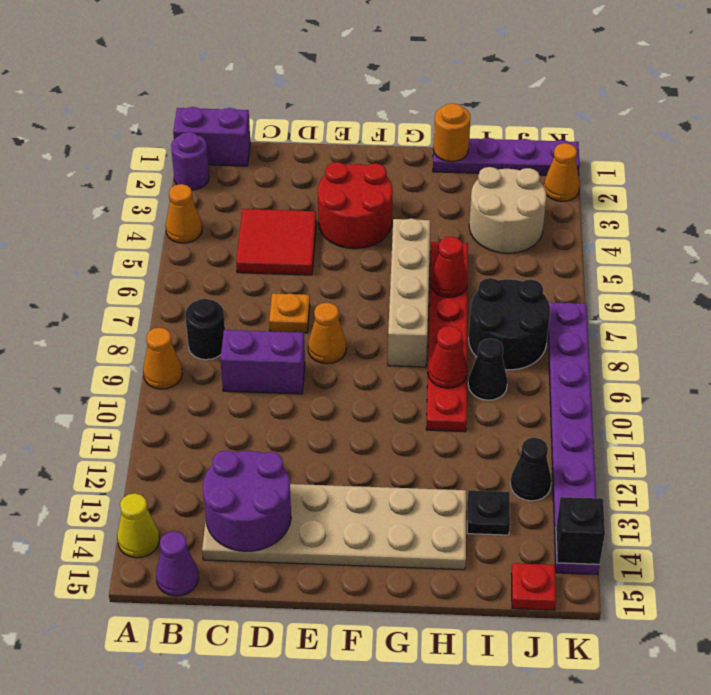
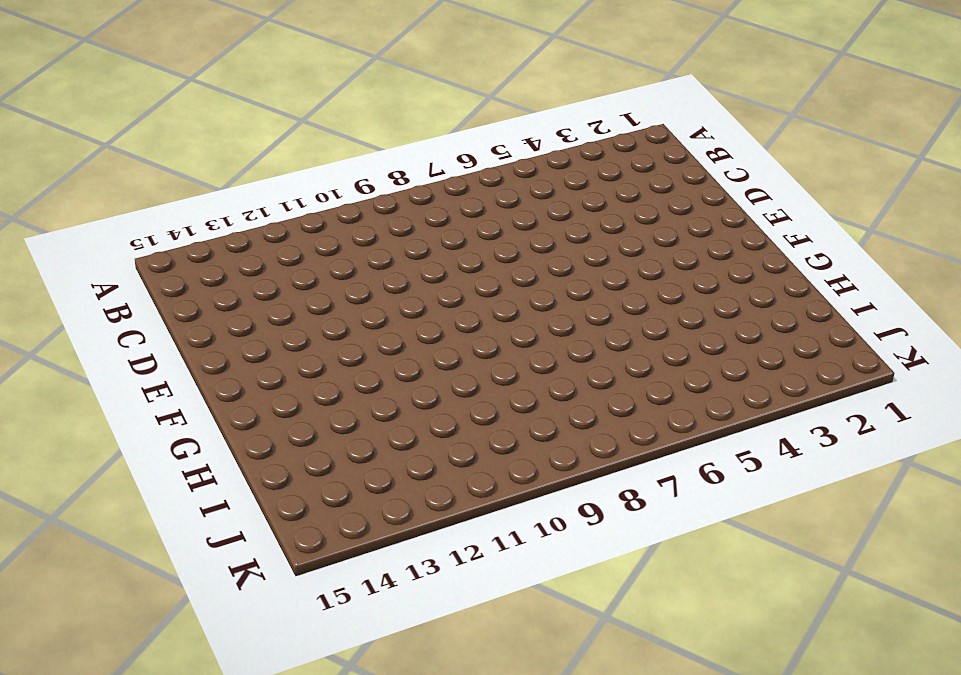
none -> purple 1x2 brick [173,107,250,166]
none -> purple 1x1 round brick [171,132,209,190]
none -> orange 1x1 cone [166,184,202,243]

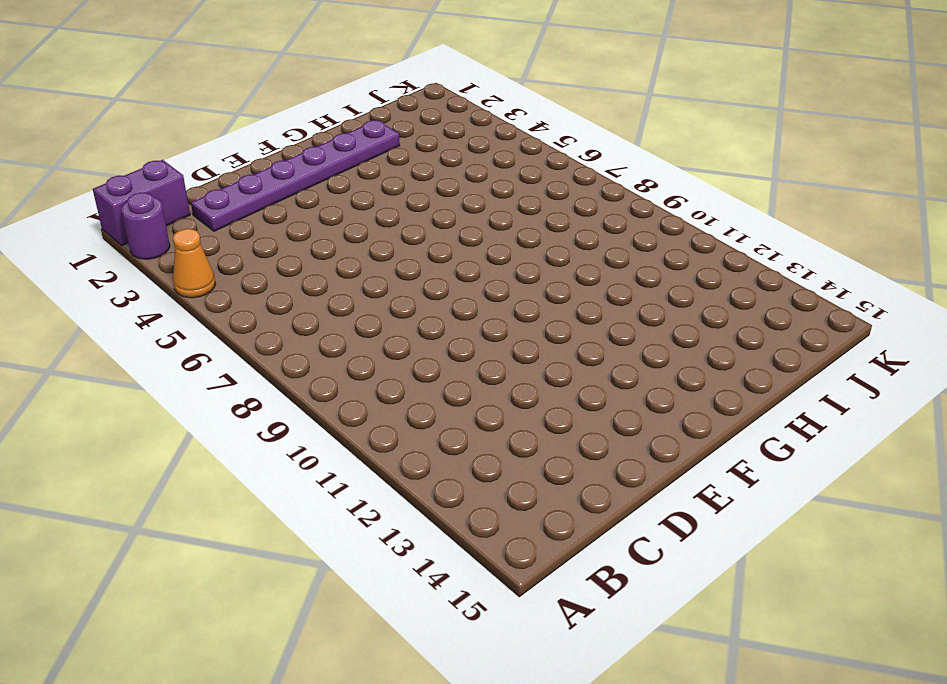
purple 1x6 plate [191,120,400,231] -> none
none -> orange 1x1 cone [143,328,182,389]
none -> yellow 1x1 cone [117,493,159,558]
none -> black 1x1 round brick [185,299,225,360]

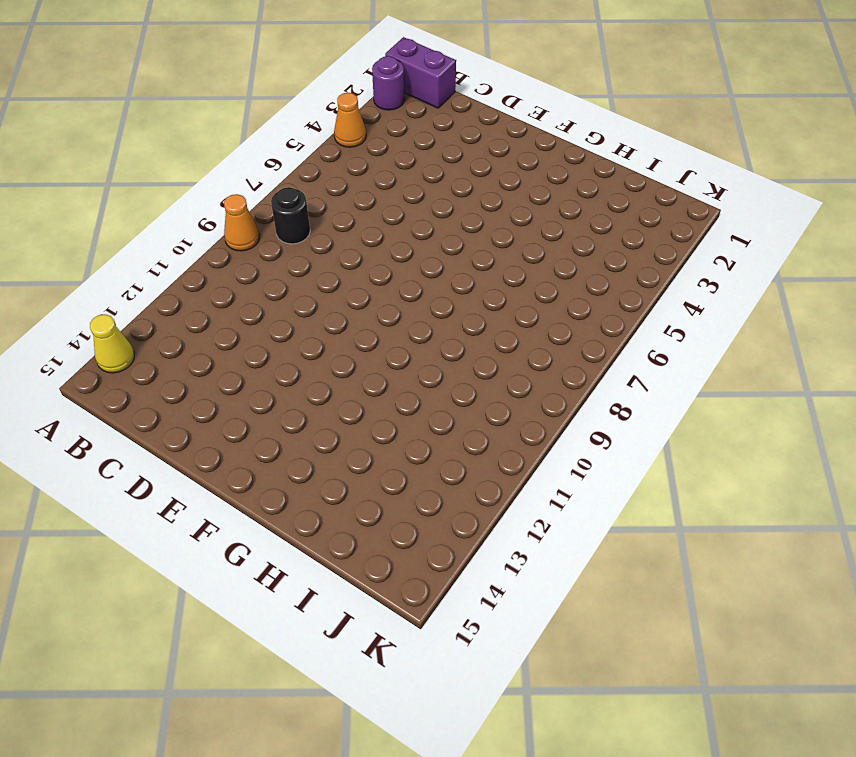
none -> purple 1x1 cone [156,531,199,596]
none -> red 2x2 tile [236,209,317,275]
none -> purple 1x2 brick [220,330,305,394]

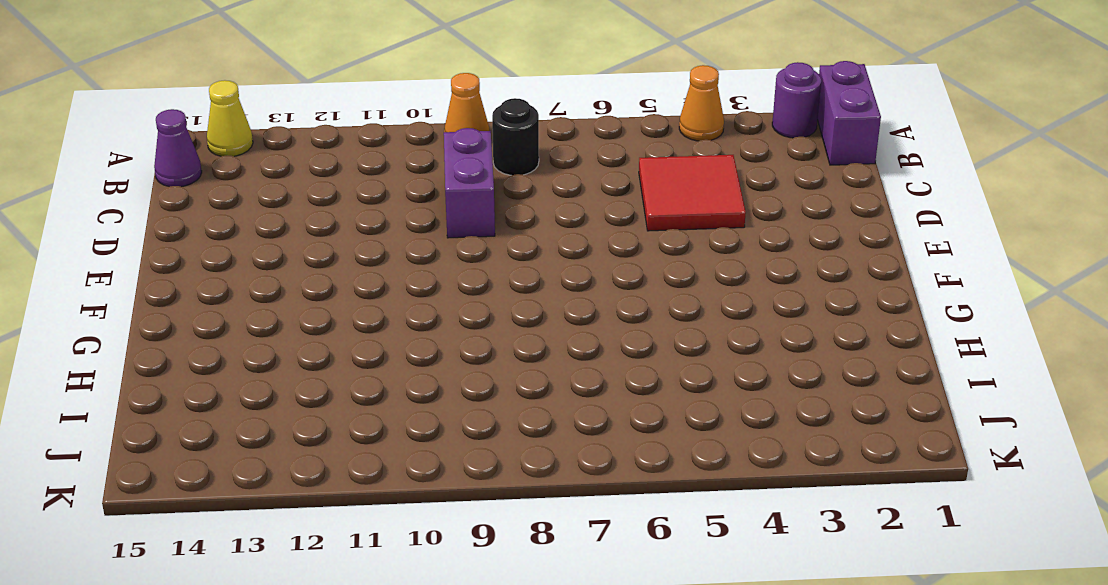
none -> tan 2x6 plate [202,484,466,570]
none -> orange 1x1 plate [269,293,310,333]
none -> red 2x2 round brick [318,162,393,249]

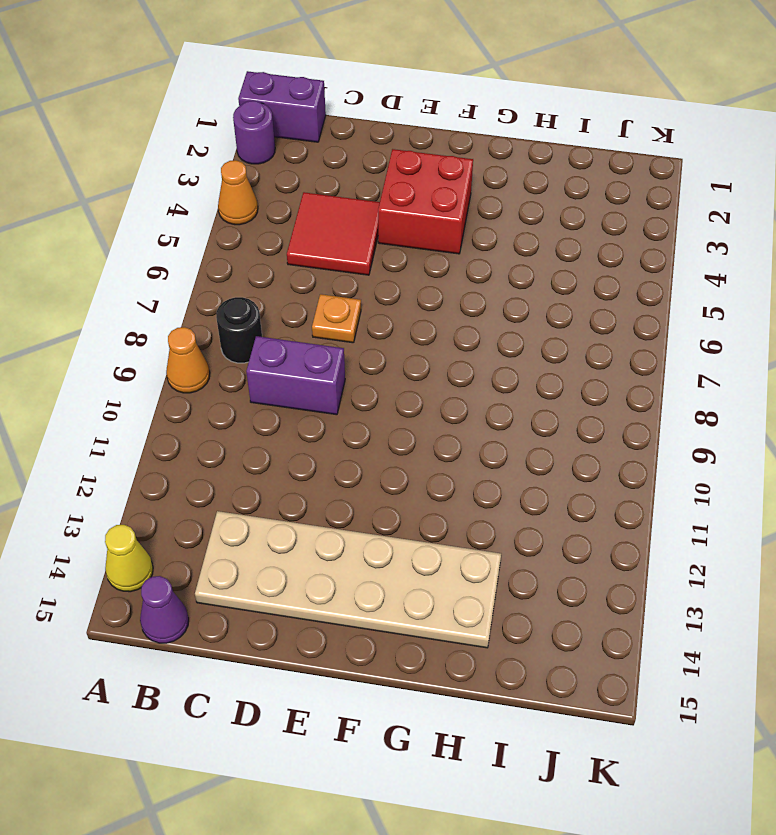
red 2x2 brick [378,149,473,254] -> red 2x2 round brick [318,162,393,249]
none -> orange 1x1 cone [308,303,346,364]
none -> tan 1x4 brick [388,219,430,367]
none -> purple 1x4 plate [433,138,580,175]

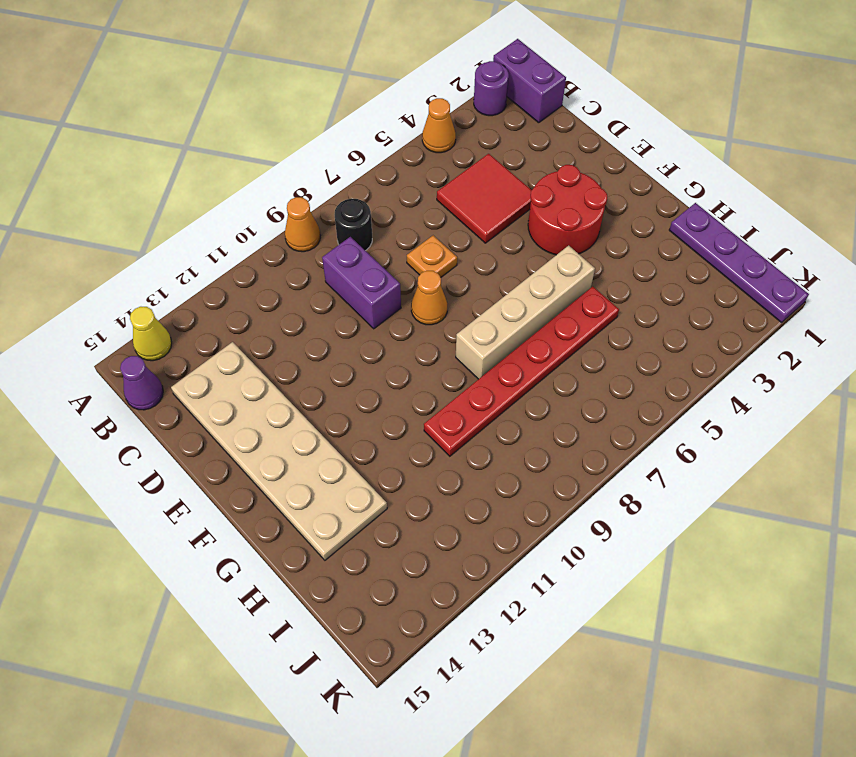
none -> tan 2x2 round brick [469,167,546,253]
none -> black 2x2 round brick [469,278,550,370]
none -> black 1x1 cone [468,338,508,400]

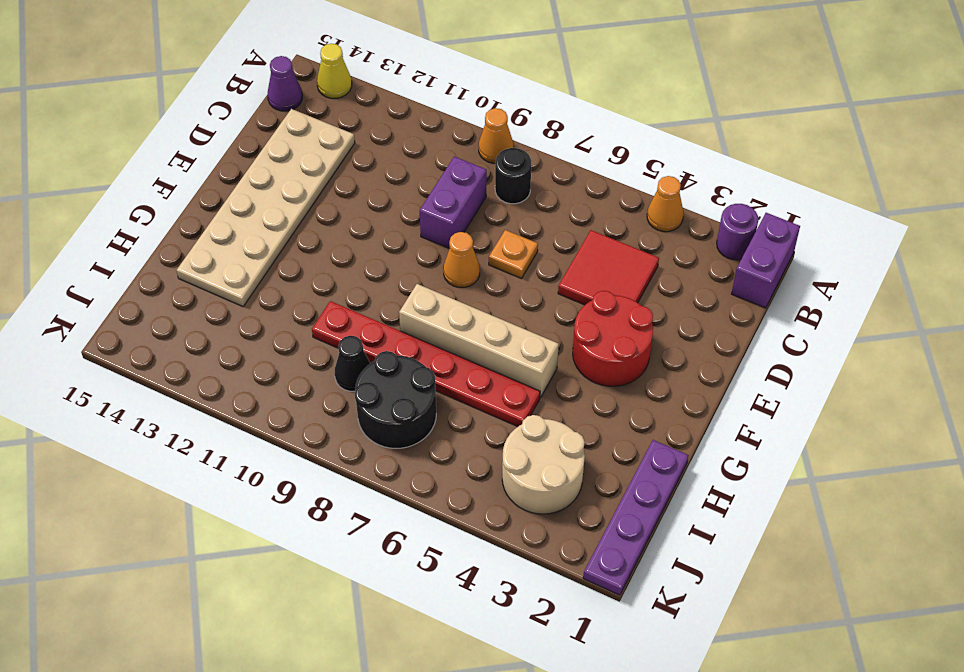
none -> black 1x1 plate [467,490,510,535]
none -> black 1x1 cone [510,437,552,501]
none -> red 1x1 plate [511,563,556,610]

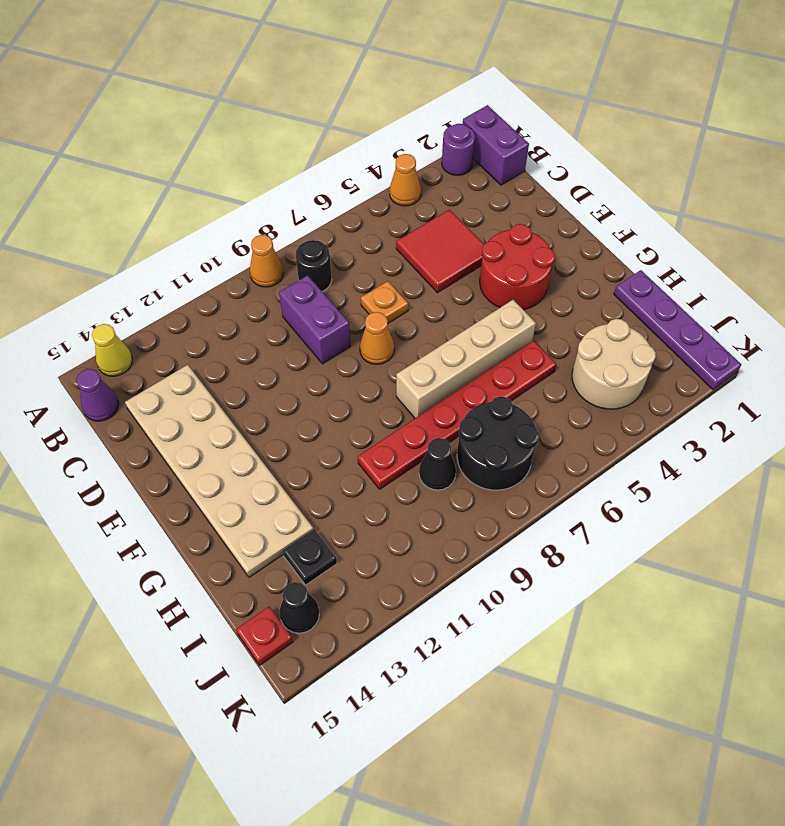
black 1x1 cone [279,582,319,633] -> black 1x1 cone moved to [510,437,552,501]
none -> orange 1x1 cone [544,143,580,201]
none -> purple 1x8 plate [548,302,600,574]
none -> purple 2x2 round brick [203,450,291,551]

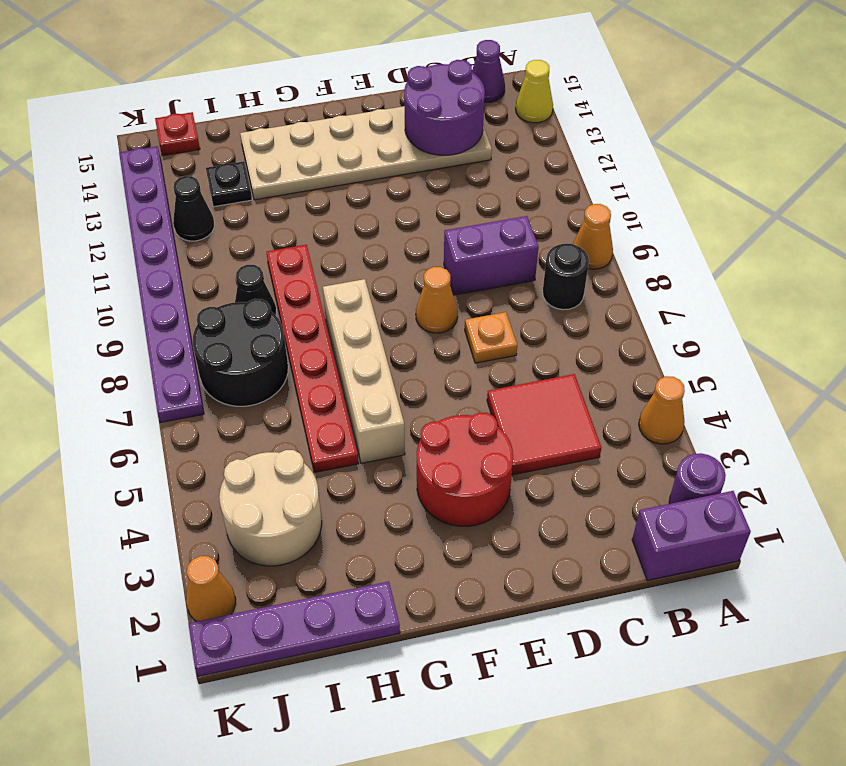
none -> orange 1x1 round brick [433,103,470,162]
none -> red 1x1 cone [430,237,468,297]
none -> red 1x1 cone [428,326,467,388]

